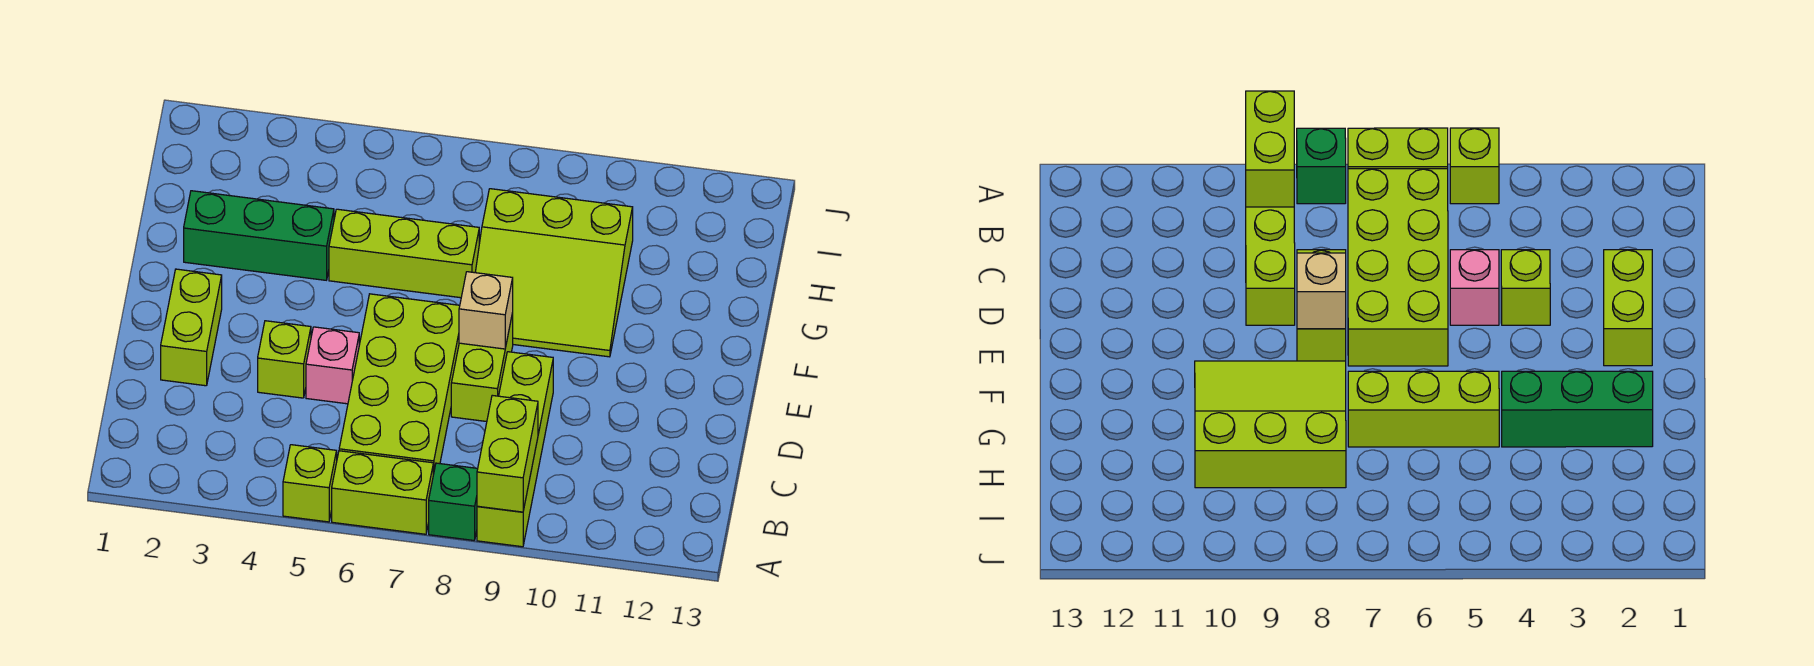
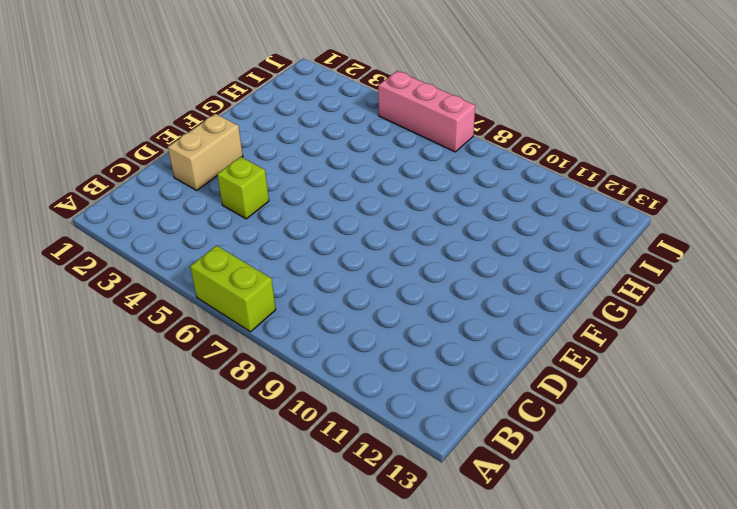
tan 1x2 brick [168,114,243,190] -> lime 1x2 brick [161,269,222,386]
pink 1x3 brick [378,71,475,152] -> none
none -> lime 1x1 brick [283,445,337,522]
none -> green 1x1 brick [429,463,478,540]
none -> lime 1x4 brick [477,352,553,547]

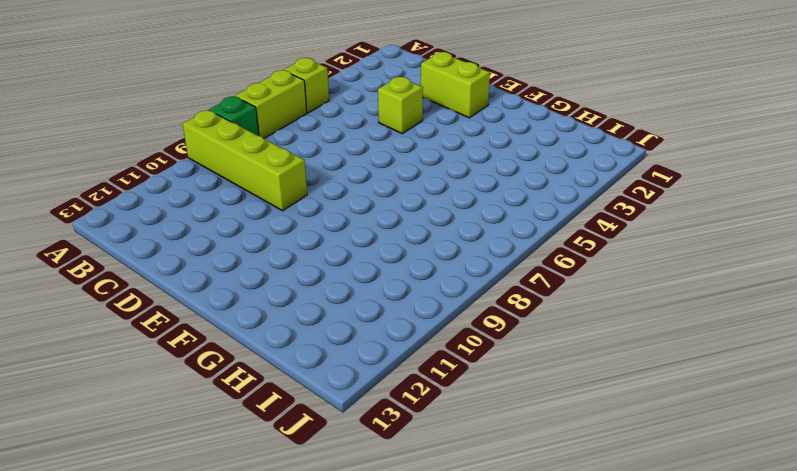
none -> lime 2x4 brick [339,294,460,475]
none -> pink 1x1 brick [306,327,359,404]
none -> lime 1x2 brick [451,313,513,422]

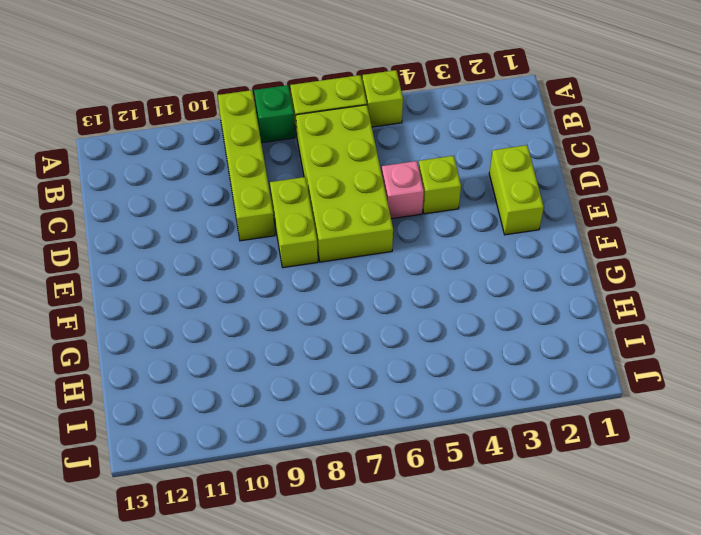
none -> lime 3x3 slope [475,189,633,357]
none -> green 1x3 brick [184,191,334,280]
none -> lime 1x3 brick [329,209,479,298]

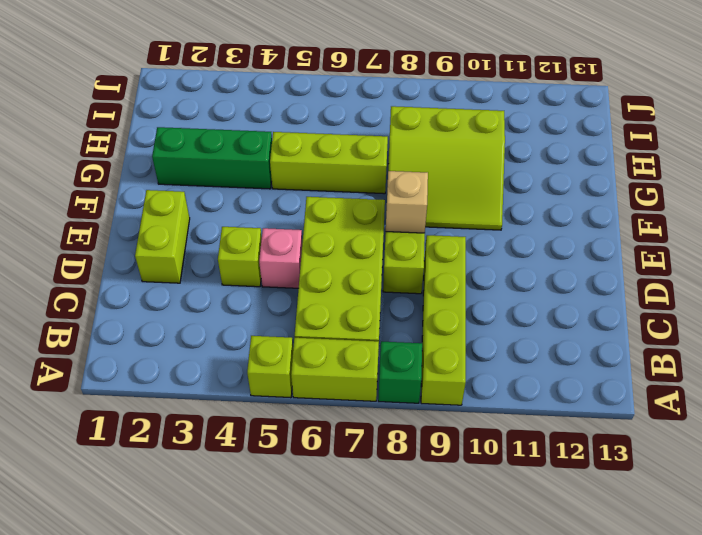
none -> lime 1x2 brick [477,395,538,512]

